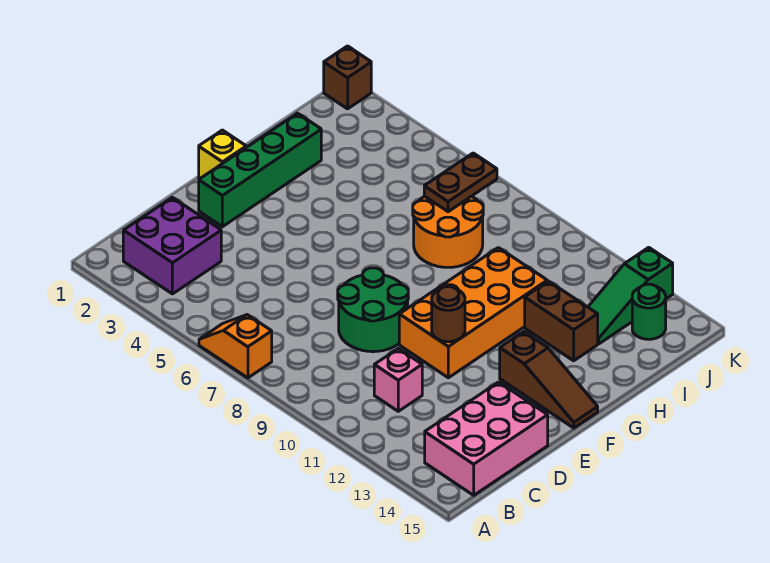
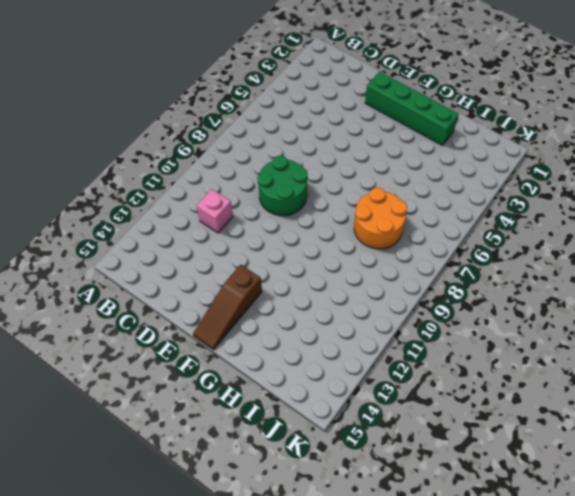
none -> orange 1x2 slope [199,315,272,378]
none -> purple 2x2 brick [123,197,221,294]
none -> pink 2x3 brick [425,382,548,495]

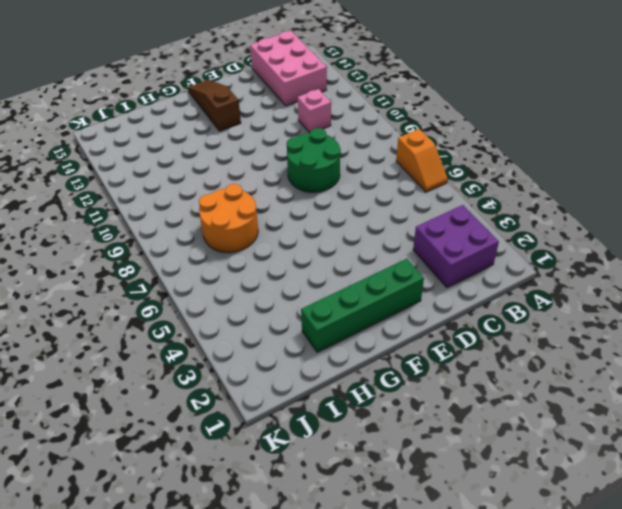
pink 2x3 brick [250,31,327,106] -> pink 2x3 brick turned to [425,382,548,495]
none -> orange 2x4 brick [399,248,547,378]
none -> yellow 1x1 brick [199,130,246,178]
none -> brown 1x2 brick [525,281,598,361]

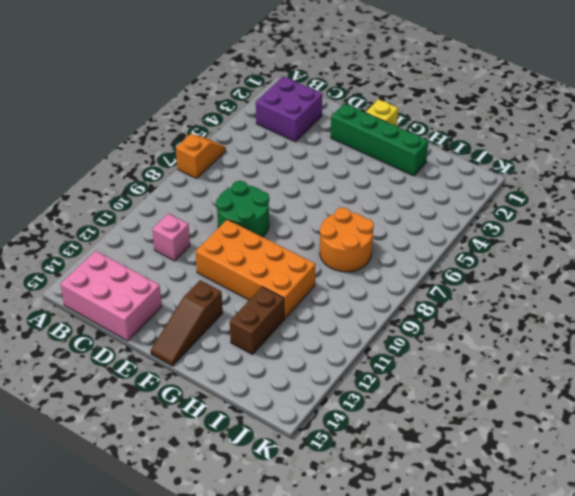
none -> green 1x3 slope [588,247,673,344]
none -> green 1x1 round brick [632,284,666,339]
none -> brown 1x1 brick [324,46,371,109]

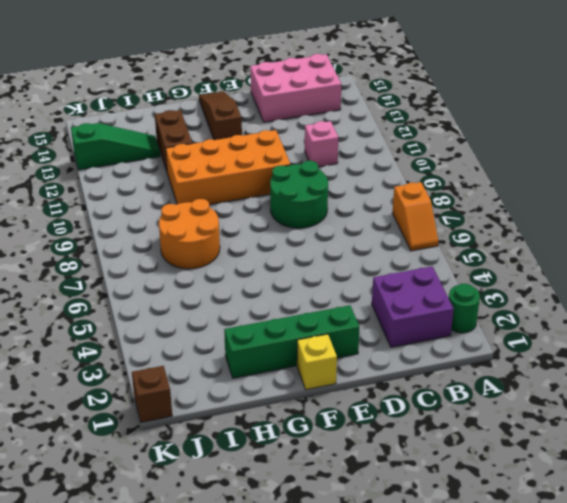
green 1x1 round brick [449,284,480,333] -> green 1x1 round brick moved to [632,284,666,339]
none -> brown 1x1 round brick [432,287,465,342]
none -> brown 1x2 plate [424,153,497,212]

